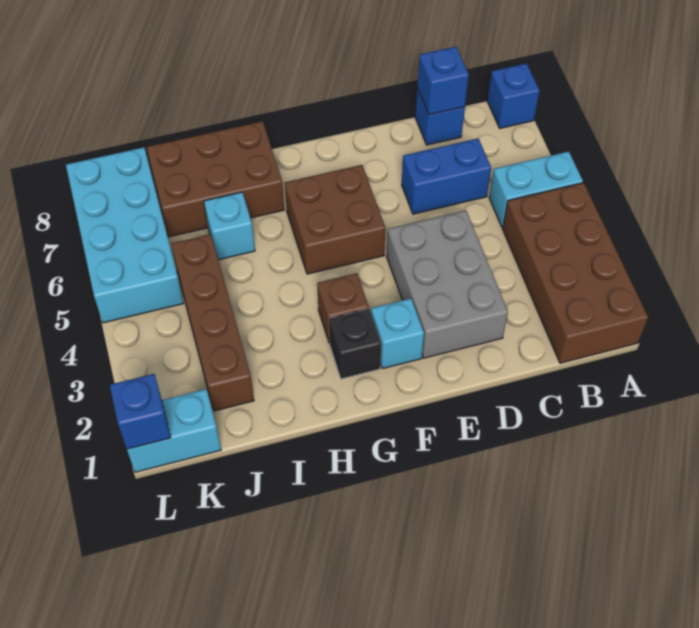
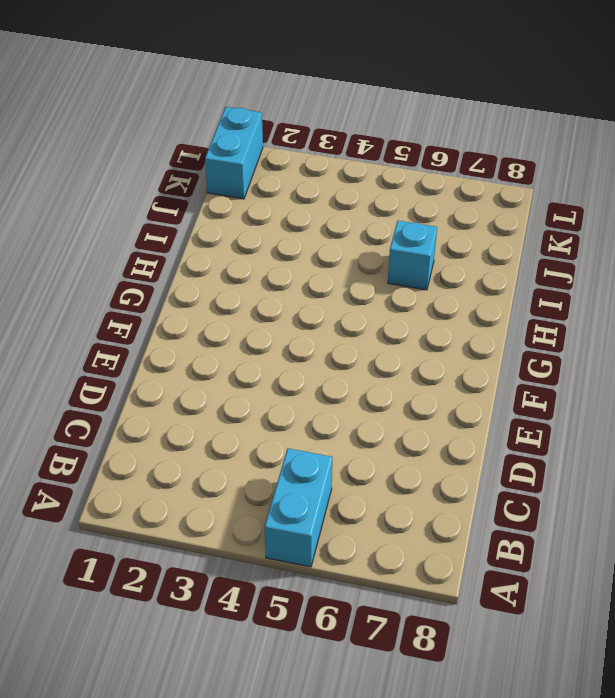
none -> brown 2x4 brick [503,183,648,363]
none -> blue 1x1 brick [487,63,540,128]
none -> blue 1x2 brick [402,138,491,214]

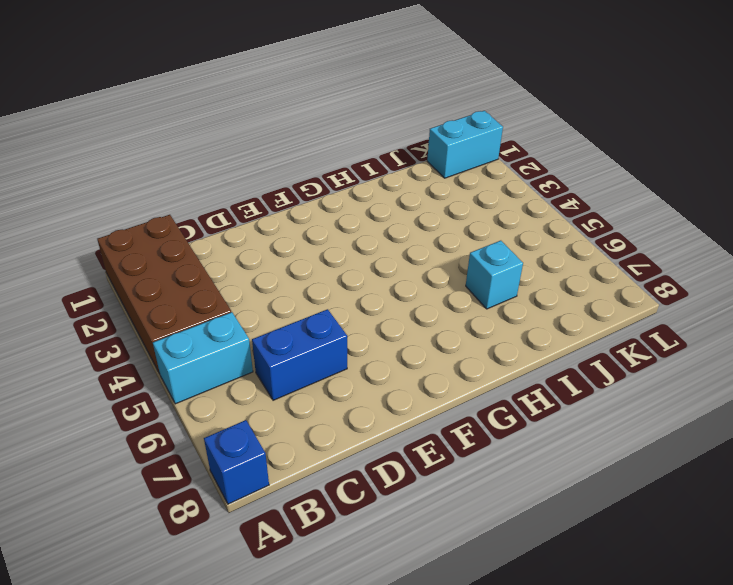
none -> blue 1x1 brick [415,88,465,145]
none -> grey 2x3 brick [387,211,508,358]
none -> cyan 1x1 brick [371,298,424,369]

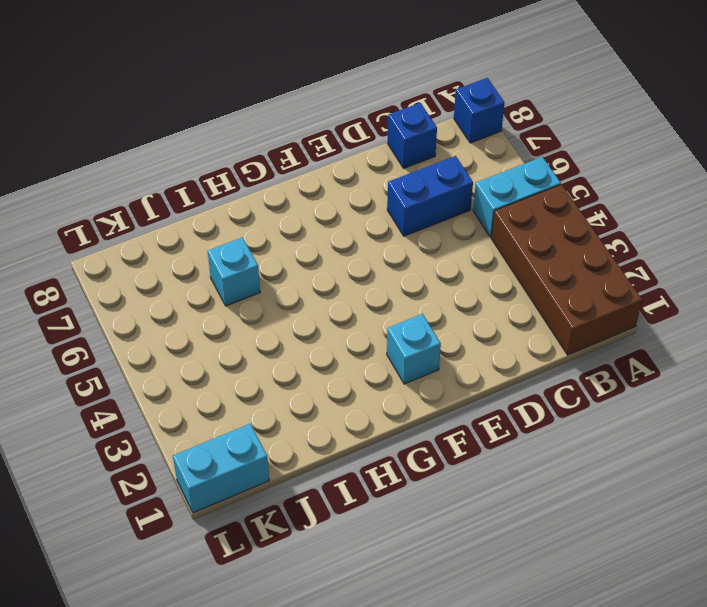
none -> grey 2x3 brick [387,211,508,358]
none -> brown 2x2 brick [285,165,385,274]
none -> black 1x1 brick [329,309,381,379]

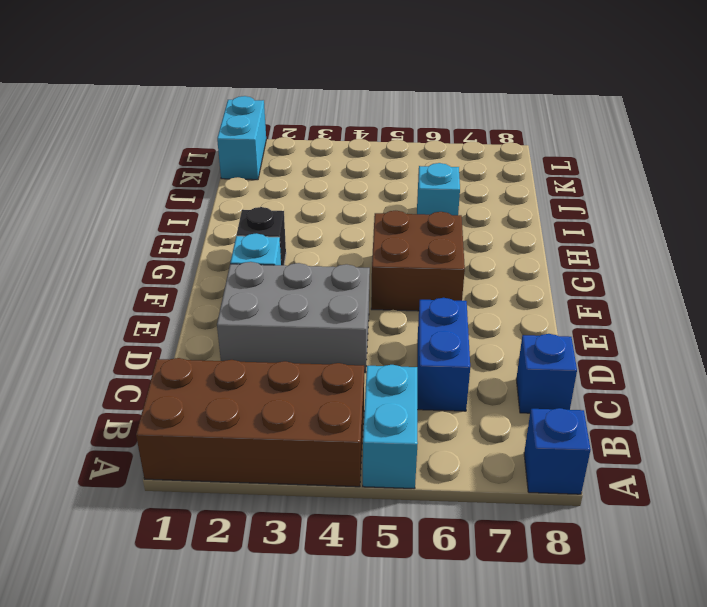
none -> brown 1x1 brick [317,273,369,343]
none -> brown 2x3 brick [147,121,284,237]
none -> brown 1x4 brick [172,234,254,411]

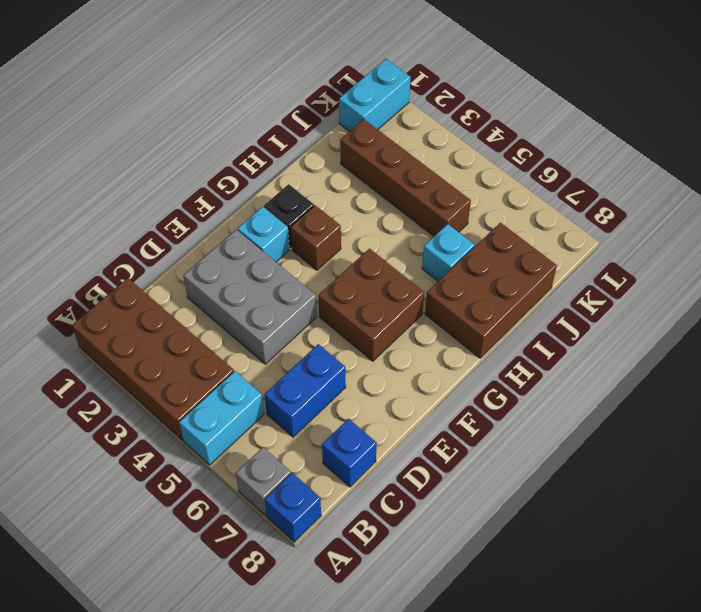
grey 1x1 brick [236,447,291,516] -> none
none -> cyan 2x4 brick [66,147,183,323]
none -> blue 1x1 brick [417,47,469,115]
none -> blue 1x1 brick [110,374,171,449]

